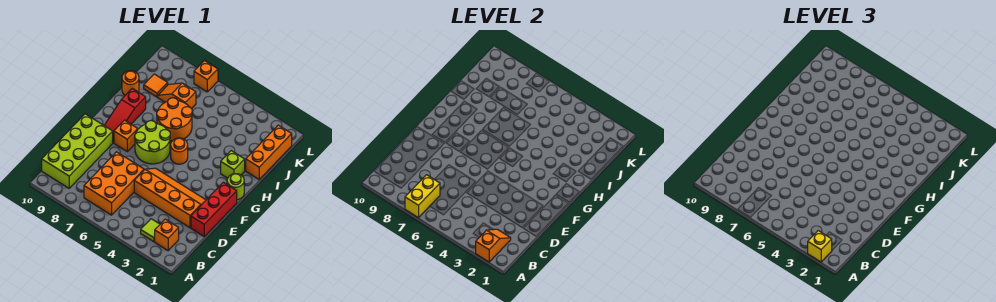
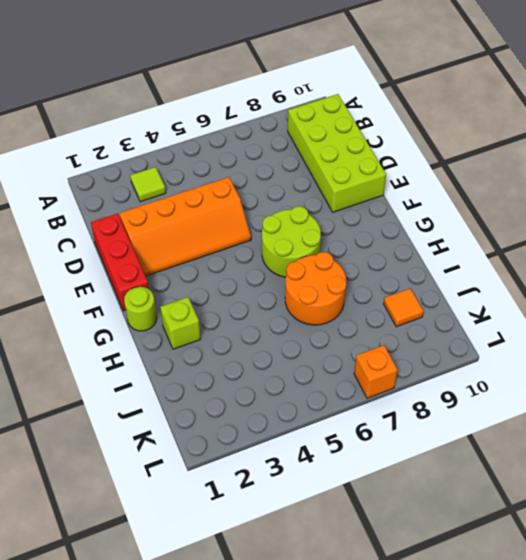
none -> orange 1x1 brick [155,219,179,251]
none -> orange 2x3 brick [84,152,144,215]
none -> orange 1x1 brick [114,120,138,151]

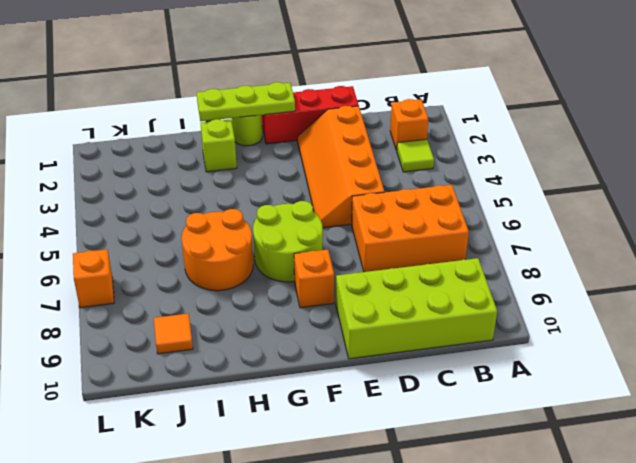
lime 1x3 plate [197,82,295,121] -> none
none -> red 1x3 slope [104,89,146,143]
none -> orange 1x1 round brick [171,138,188,164]
none -> orange 1x3 brick [246,125,292,179]

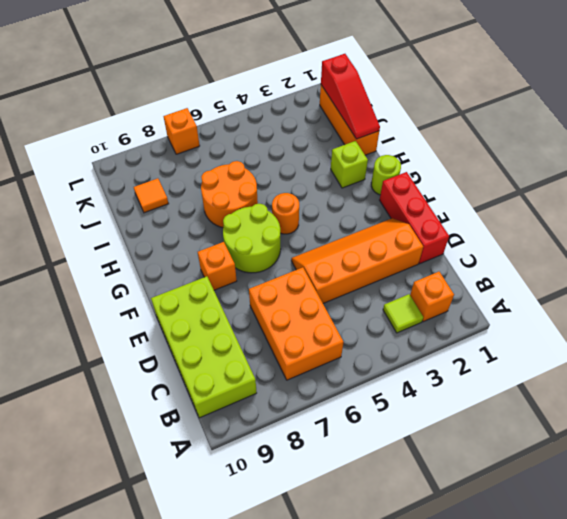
red 1x3 slope [321,54,380,139] -> red 1x3 slope moved to [104,89,146,143]
none -> orange 1x1 round brick [122,71,139,95]
none -> orange 1x2 slope [158,83,196,109]
none -> orange 1x2 slope [476,229,511,262]

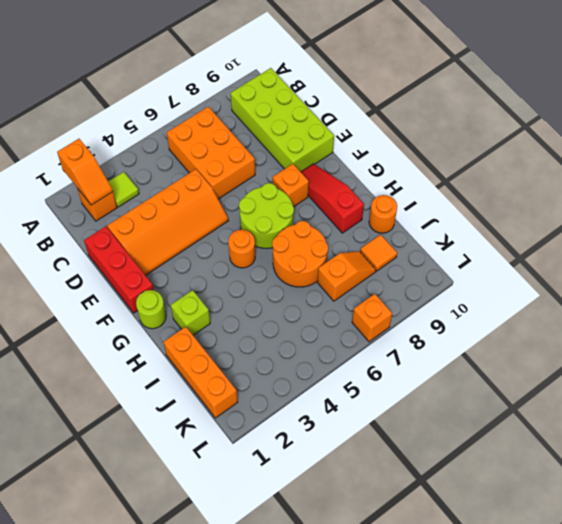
none -> yellow 1x2 brick [405,175,440,218]
none -> yellow 1x1 brick [808,231,832,262]

